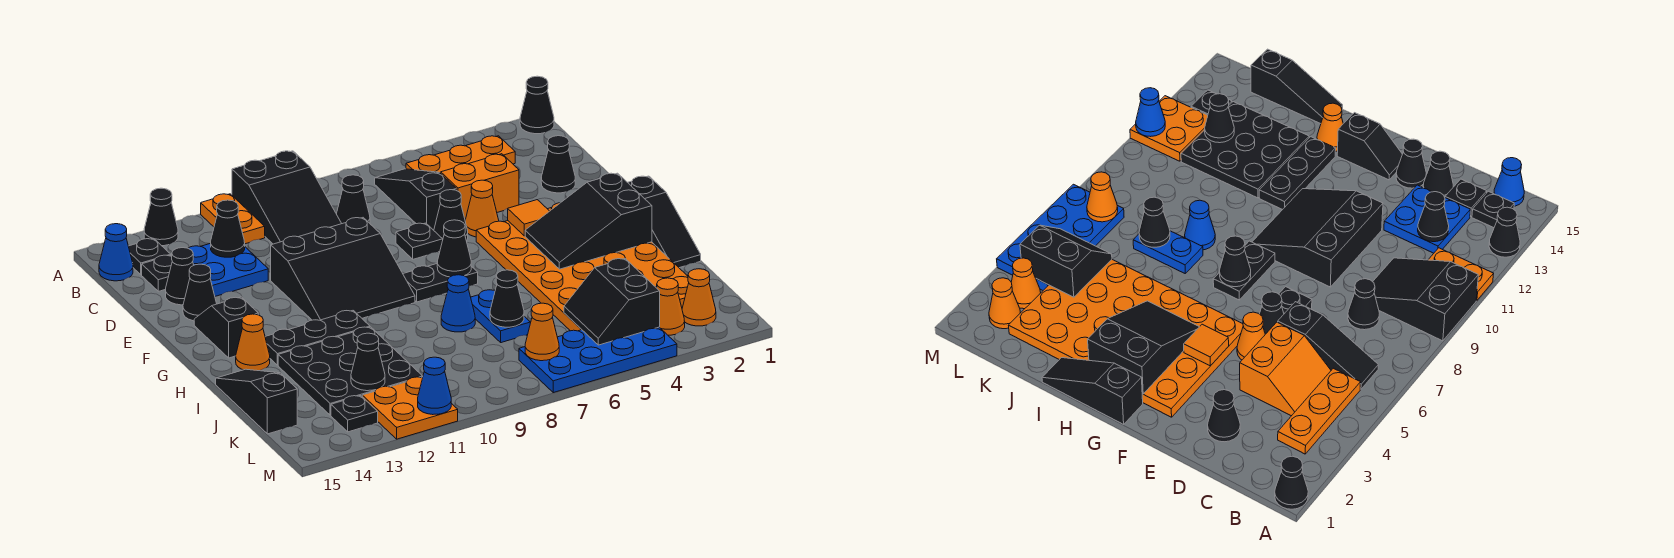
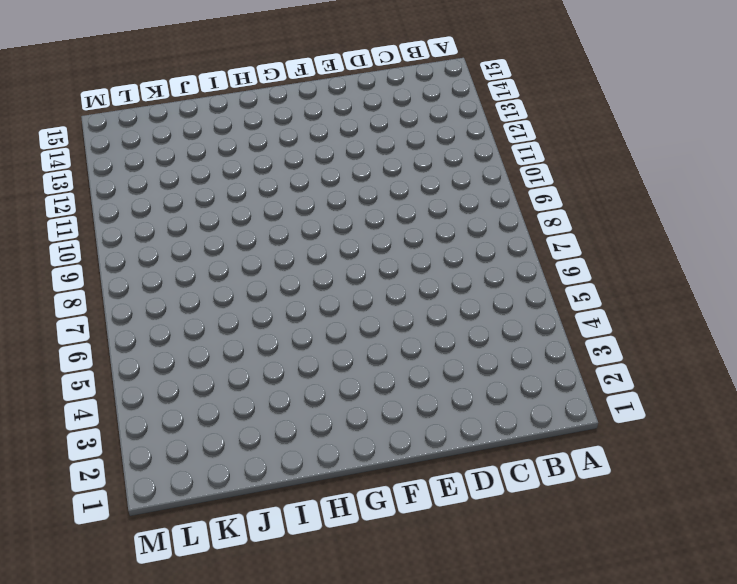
none -> black 1x1 cone [520,76,554,134]
none -> black 2x3 slope [232,151,342,244]
none -> orange 1x2 plate [201,194,265,244]
none -> black 1x1 cone [144,188,178,246]

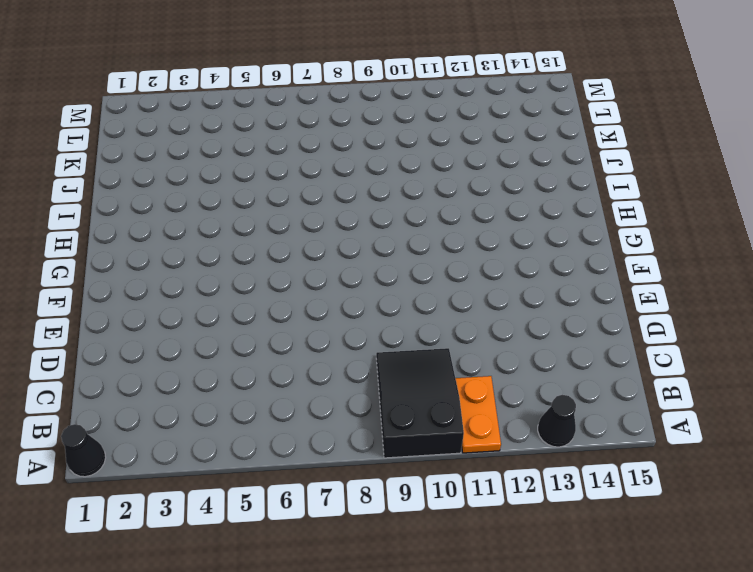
none -> orange 1x3 plate [406,136,515,173]
none -> black 1x3 slope [375,169,456,230]
none -> black 1x1 plate [128,239,171,275]
none -> blue 1x1 cone [99,224,133,281]

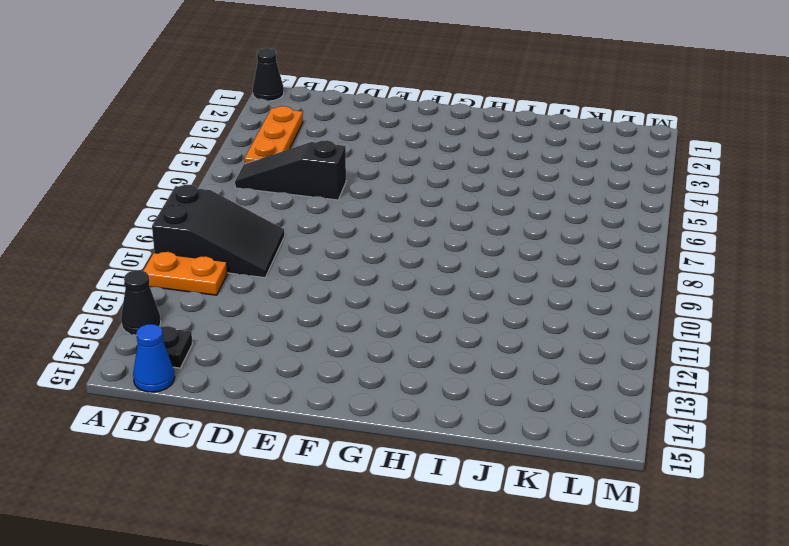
none -> orange 2x2 slope [440,154,519,220]
none -> black 1x1 cone [337,175,370,224]
none -> blue 2x2 plate [188,243,268,296]
none -> black 1x1 plate [142,255,172,291]

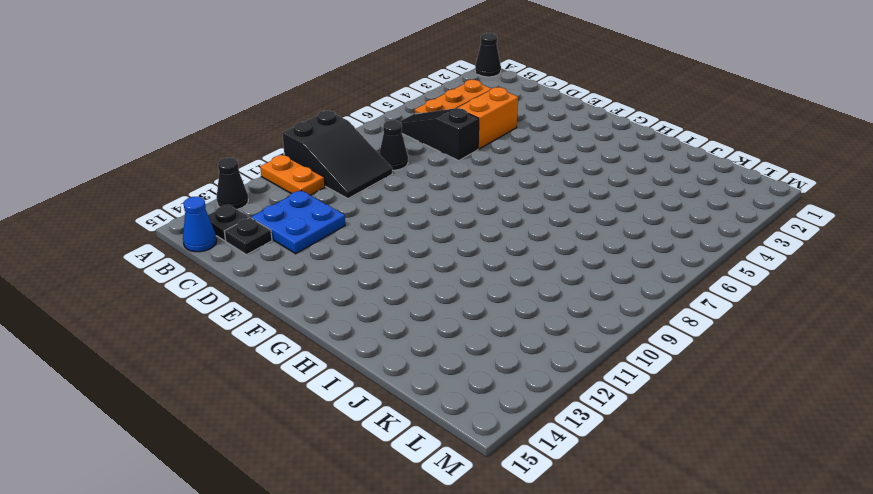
none -> black 1x1 cone [541,136,575,193]
none -> black 1x1 cone [166,248,194,305]
none -> orange 1x1 cone [465,180,499,237]
none -> black 1x1 cone [434,190,468,241]

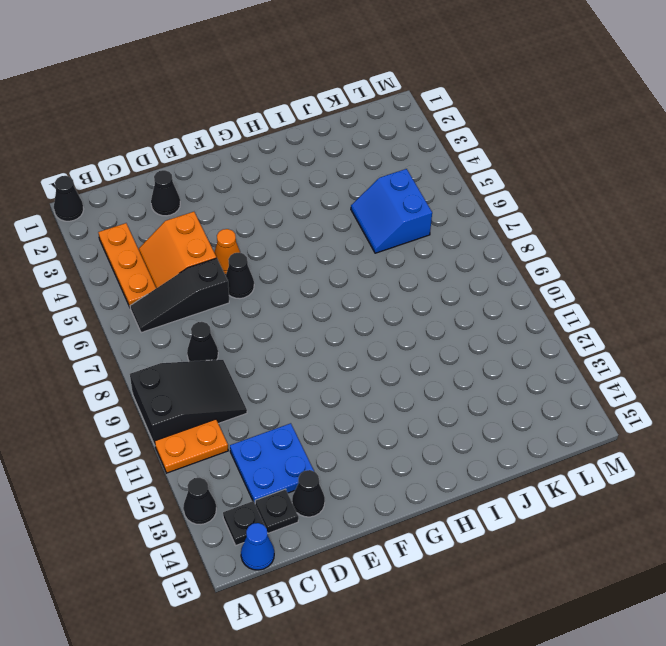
blue 2x2 slope [351,169,432,253] -> orange 4x6 plate [476,203,689,331]
none -> black 1x1 plate [396,223,443,259]
none -> black 3x3 slope [271,218,415,320]
none -> black 1x1 cone [183,264,217,321]
none -> black 1x2 slope [194,297,258,358]

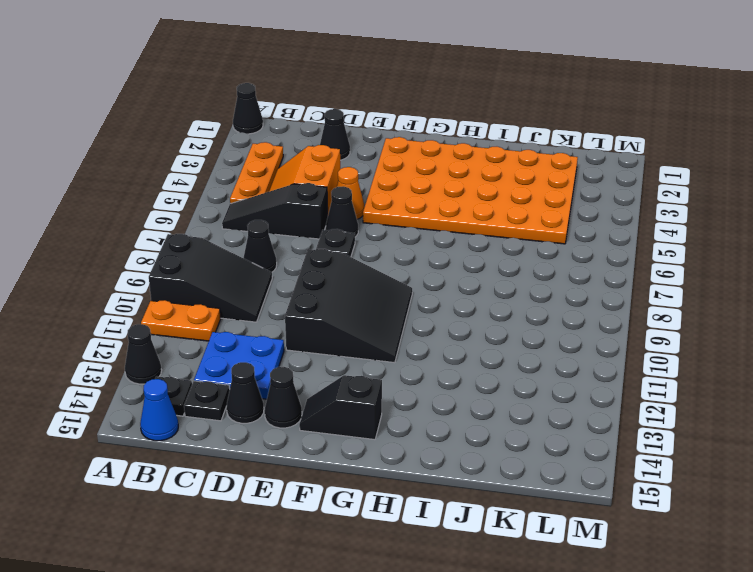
none -> black 1x3 slope [628,176,701,268]
none -> black 1x2 plate [403,264,478,302]
none -> black 1x3 plate [265,311,370,365]
none -> orange 1x1 cone [236,314,270,371]

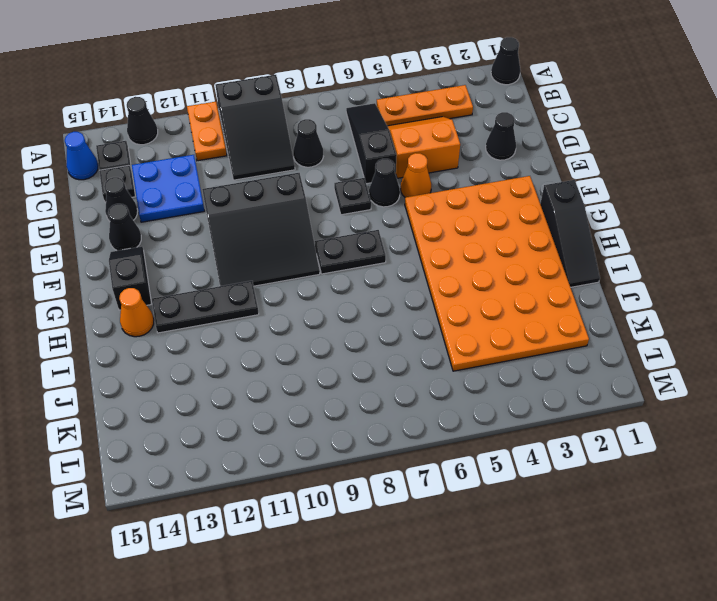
none -> blue 1x2 plate [471,290,530,343]
none -> blue 1x1 cone [441,275,475,332]
none -> black 3x3 plate [278,327,423,415]
none -> black 1x3 slope [216,369,297,434]

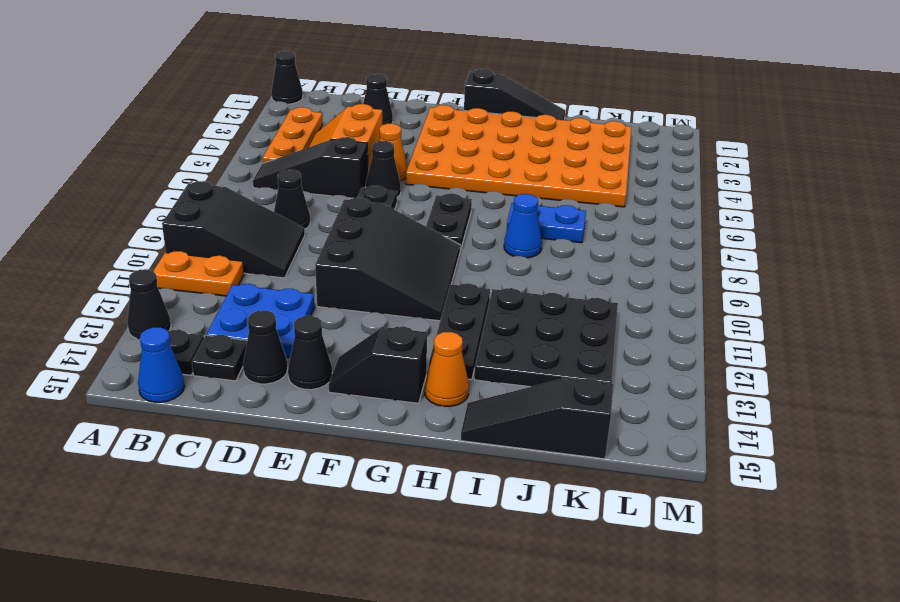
none -> orange 1x1 cone [682,269,716,326]
none -> orange 1x1 cone [657,278,685,335]
none -> blue 2x4 plate [519,327,677,393]
none -> orange 2x2 plate [362,377,458,439]

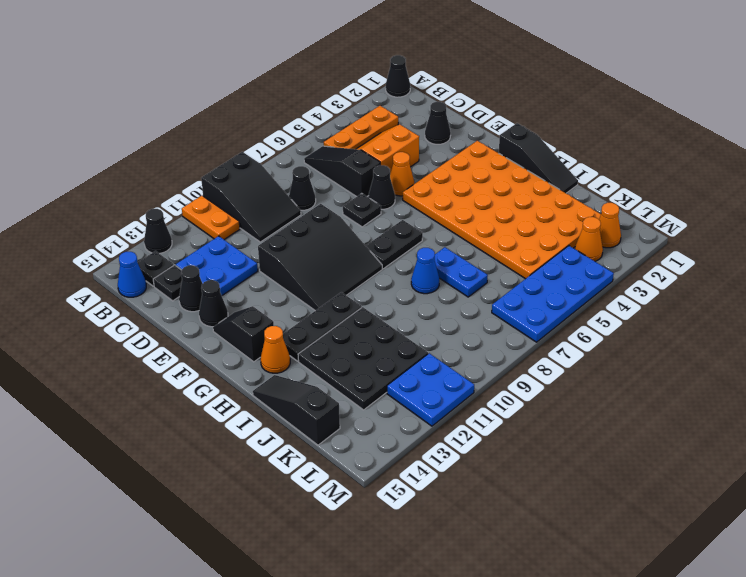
blue 2x2 plate [387,353,474,426] -> orange 2x2 plate [362,377,458,439]
none -> black 1x1 plate [331,396,378,432]
none -> black 1x1 cone [211,200,245,257]
none -> orange 1x1 tile [508,200,549,236]
none -> black 2x3 slope [525,173,652,269]

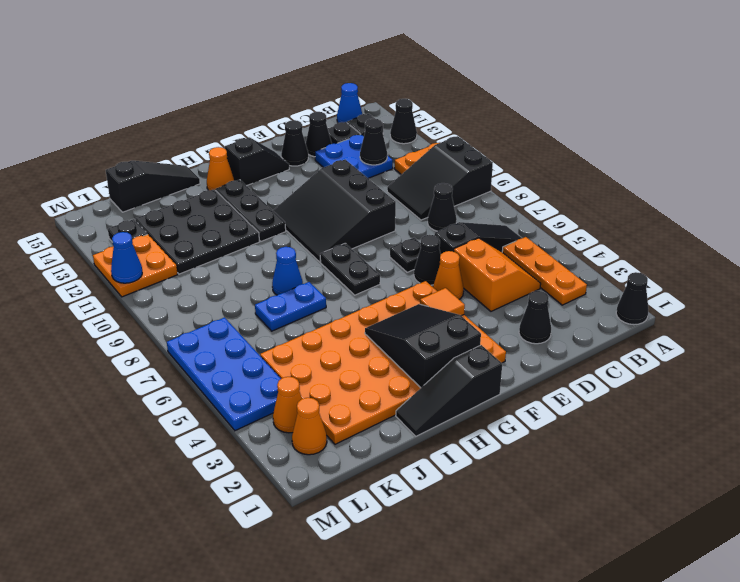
none -> black 1x1 cone [437,220,471,277]
none -> black 1x1 cone [490,270,524,327]
none -> black 2x2 slope [564,259,660,345]
none -> black 1x1 cone [351,333,385,391]

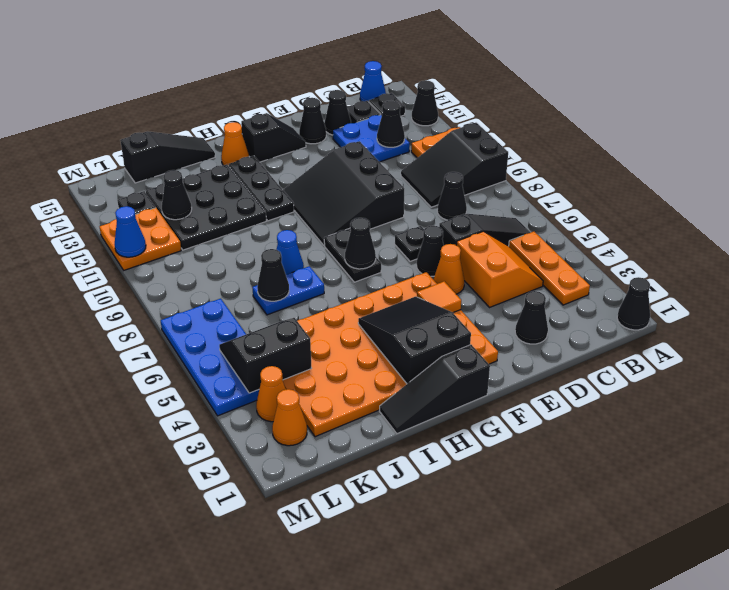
none -> orange 1x1 cone [525,303,559,361]

